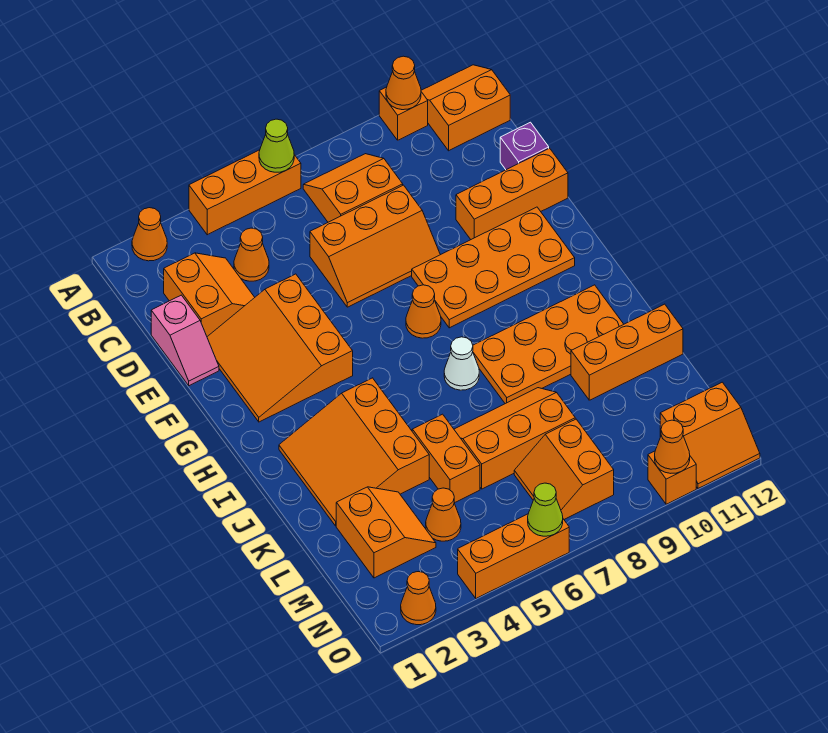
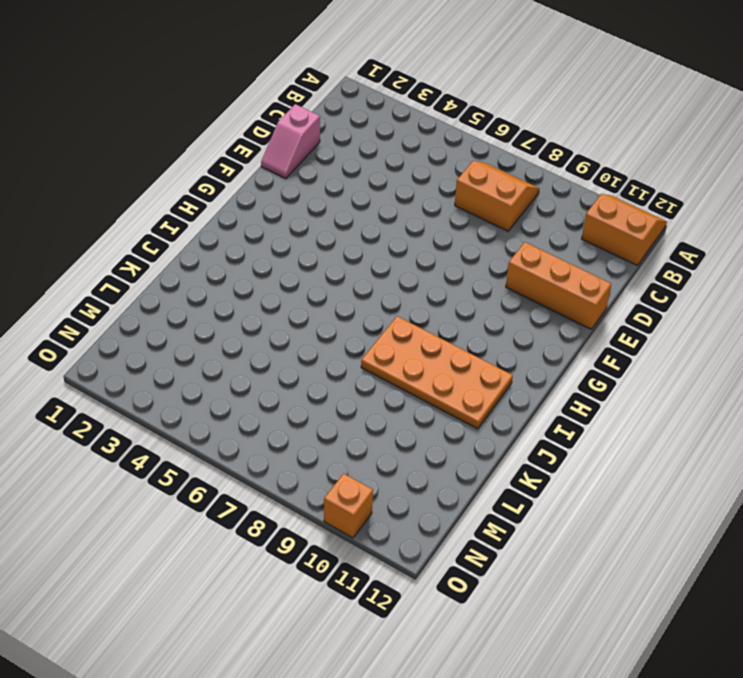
none -> orange 1x1 cone [132,208,167,261]
none -> orange 1x3 brick [189,150,301,235]
none -> orange 1x1 brick [379,87,428,140]
none -> orange 2x2 slope [164,253,255,336]

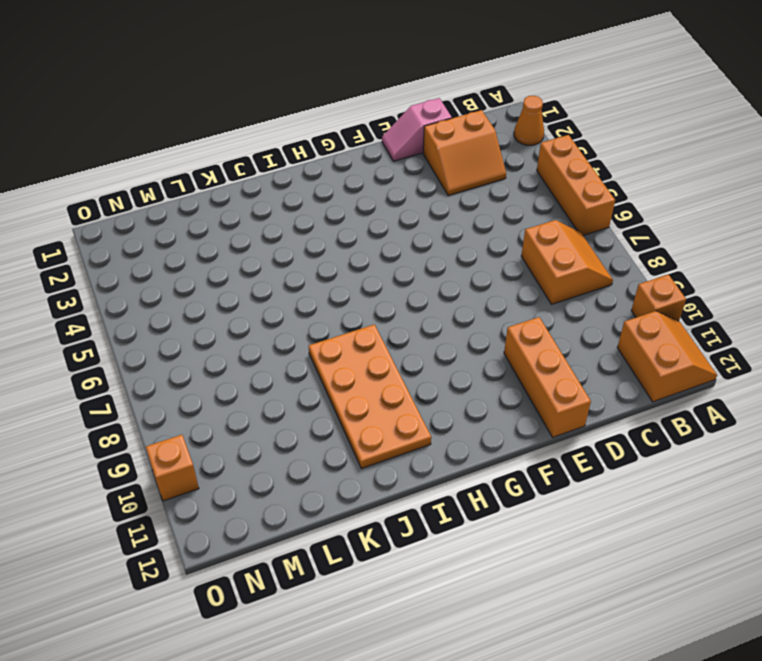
none -> orange 1x1 cone [234,228,269,281]
none -> orange 2x3 slope [310,185,440,307]
none -> purple 1x1 brick [500,122,549,170]
none -> orange 3x3 slope [207,274,353,422]

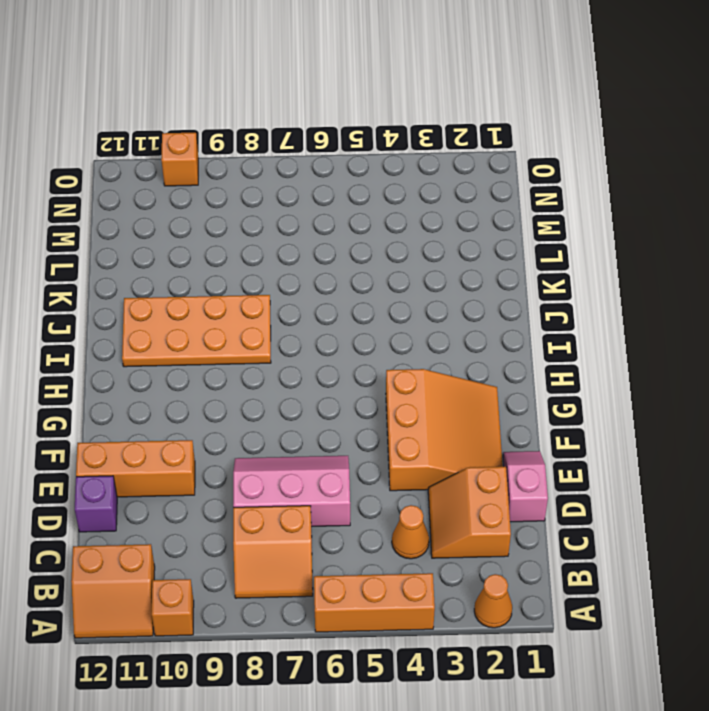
pink 2x3 slope [233,456,350,527] -> orange 2x3 slope [310,185,440,307]
none -> orange 2x4 plate [412,207,575,328]
none -> orange 1x1 cone [406,285,441,338]
none -> orange 3x3 slope [279,378,429,526]
none -> white 1x1 cone [444,337,479,390]

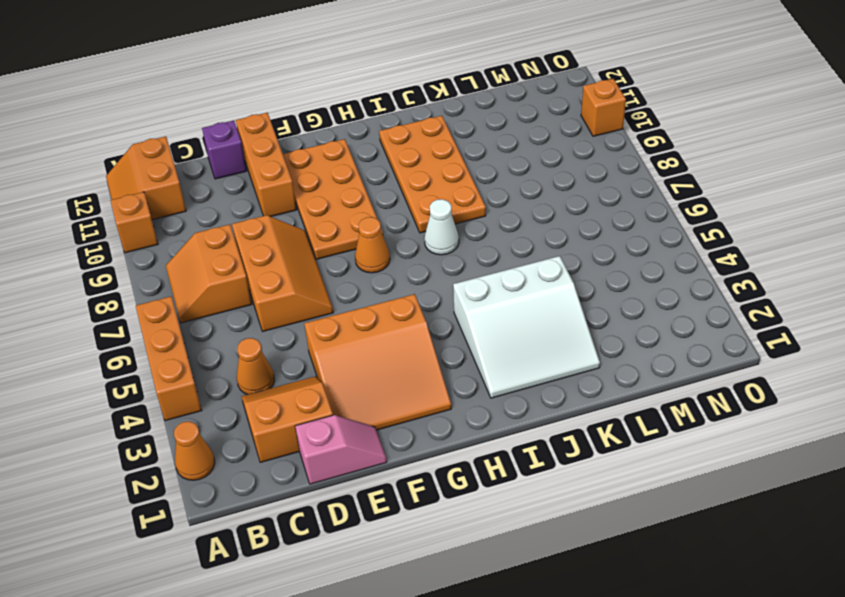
white 3x3 slope [453,256,600,398] -> orange 3x3 slope [279,378,429,526]
none -> orange 1x2 brick [412,414,480,503]
none -> orange 2x3 slope [454,388,575,489]
none -> orange 1x3 brick [571,304,683,400]
none -> orange 2x2 slope [336,487,436,578]

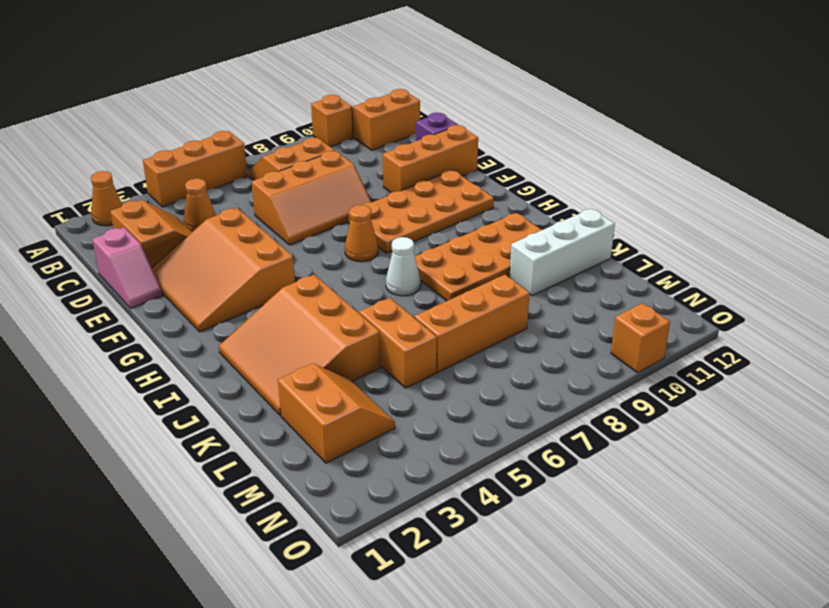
white 1x3 brick [509,209,615,296] -> orange 1x3 brick [571,304,683,400]
none -> orange 1x1 cone [426,488,461,541]
none -> orange 2x2 slope [514,419,614,519]
none -> orange 2x2 slope [660,382,760,488]
none -> orange 1x1 cone [401,572,436,625]

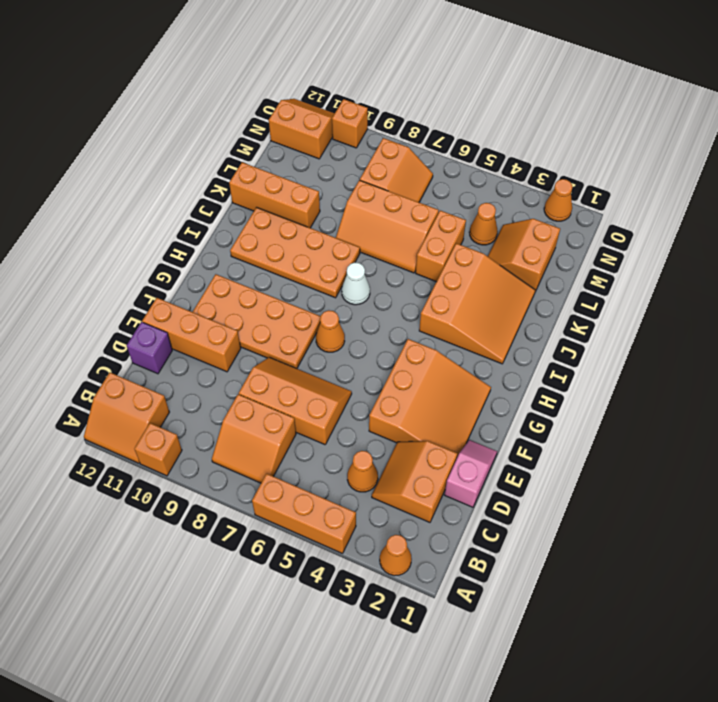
none -> orange 1x3 brick [458,514,569,598]
none -> lime 1x1 cone [259,119,294,172]
none -> orange 1x1 cone [386,56,421,110]
none -> lime 1x1 cone [528,483,563,536]

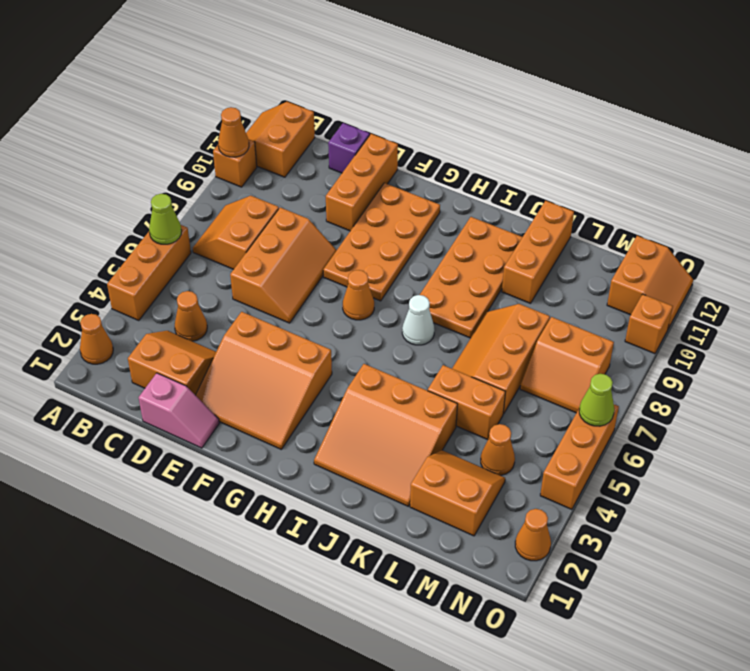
none -> orange 1x1 cone [655,420,690,473]

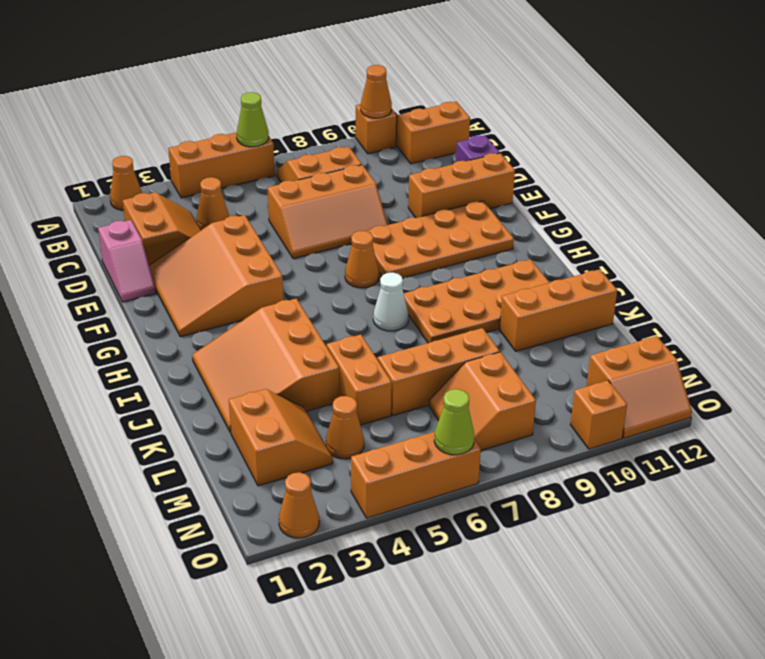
none -> orange 1x1 cone [655,420,690,473]

